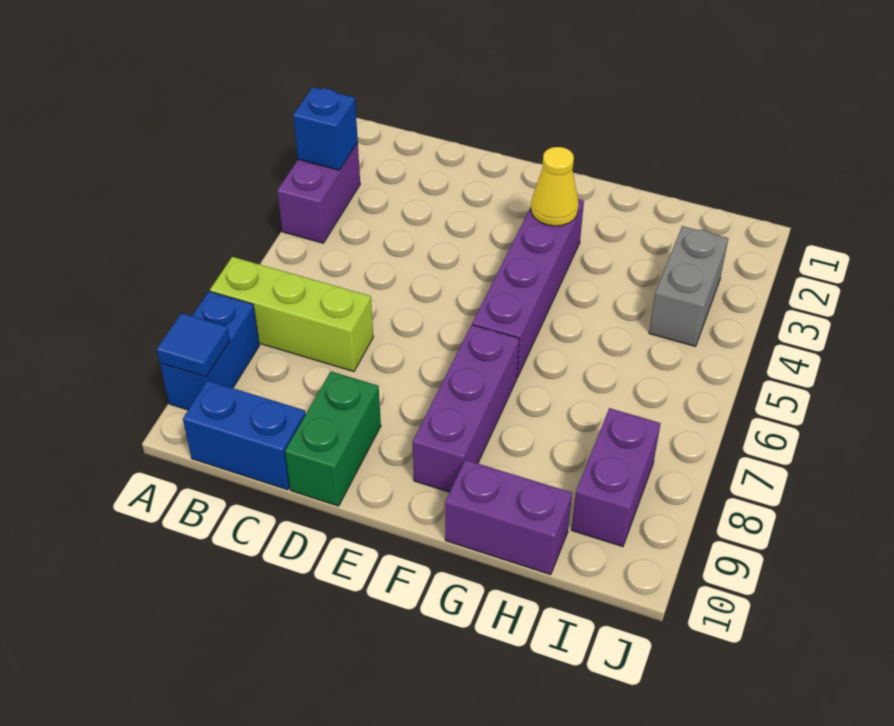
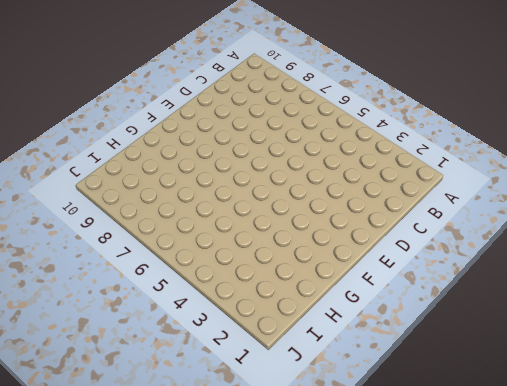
none -> purple 1x2 brick [277,143,360,243]
none -> lime 1x3 brick [210,257,373,372]
none -> blue 1x2 brick [160,292,260,410]

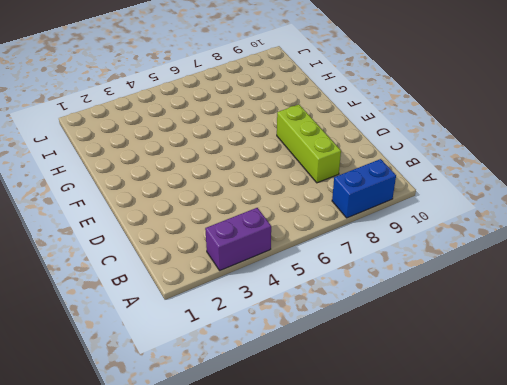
lime 1x3 brick [277,105,341,183] -> lime 1x3 brick moved to [210,257,373,372]
none -> blue 1x2 brick [183,380,306,490]
none -> green 1x2 brick [285,372,381,506]
none -> purple 1x4 brick [472,199,584,377]

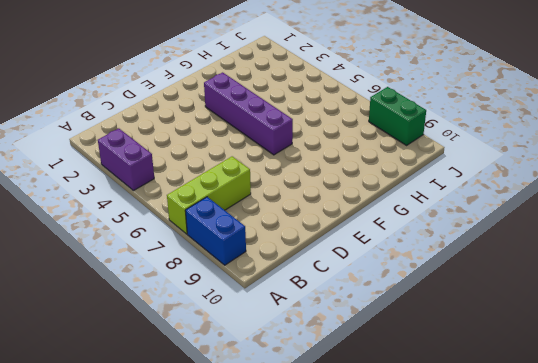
green 1x2 brick [369,87,426,145] -> green 1x2 brick moved to [285,372,381,506]
none -> blue 1x2 brick [183,380,306,490]
none -> purple 1x3 brick [413,325,519,492]
none -> purple 1x2 brick [445,460,572,575]

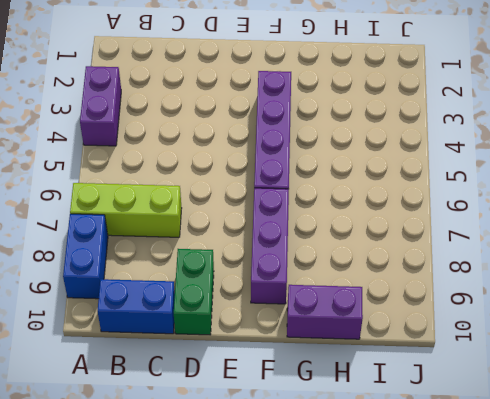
none -> grey 1x2 brick [649,226,728,347]
none -> purple 1x2 brick [571,408,661,547]
none -> blue 1x1 brick [293,87,358,170]

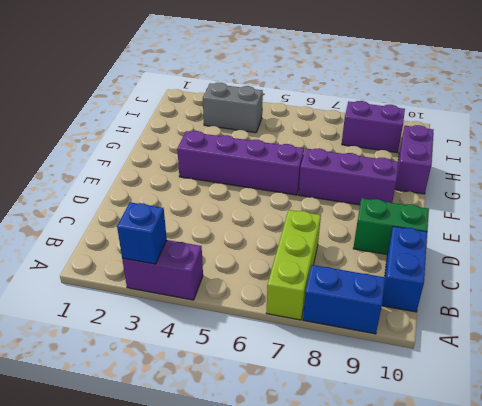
none -> blue 1x1 tile [157,313,230,377]
none -> yellow 1x1 cone [531,147,579,226]

